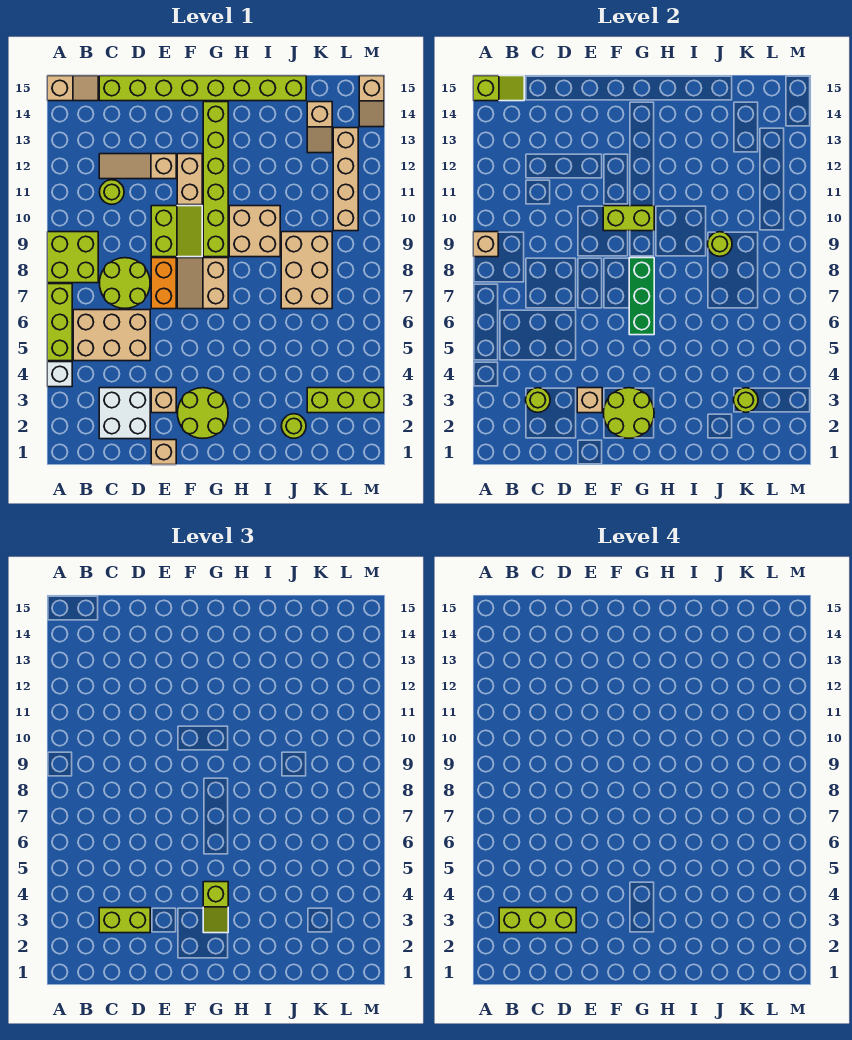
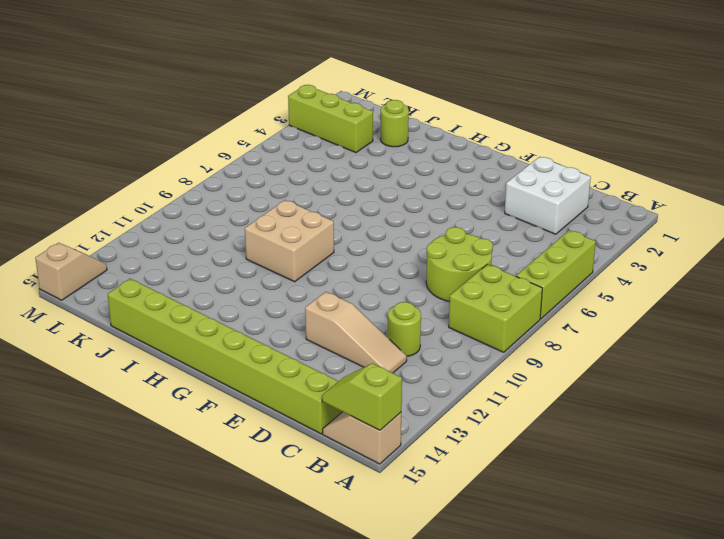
none -> white 1x1 brick [47,362,72,387]
none -> tan 2x3 brick [73,310,150,361]
none -> tan 1x1 brick [151,440,176,465]
none -> tan 1x1 brick [151,388,176,413]

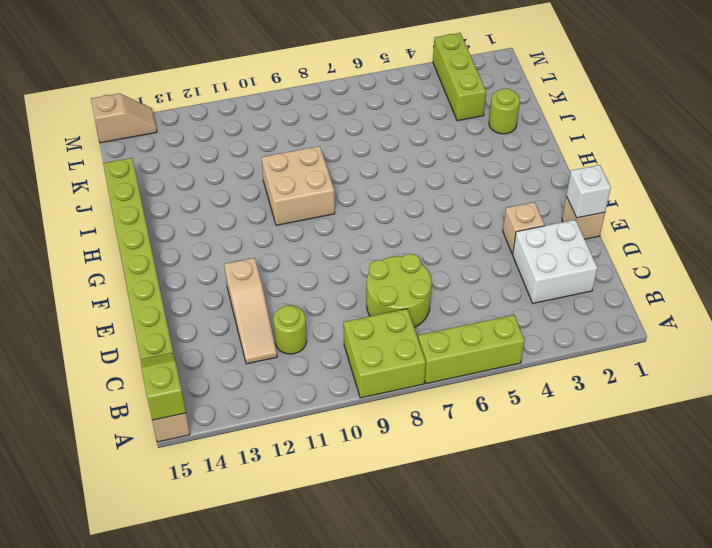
white 1x1 brick [566,165,611,218] -> white 1x1 brick moved to [47,362,72,387]
none -> tan 2x3 brick [73,310,150,361]
none -> orange 1x2 brick [151,258,176,309]
none -> lime 2x2 slope [151,206,202,257]
none -> lime 2x2 round brick [177,388,228,438]

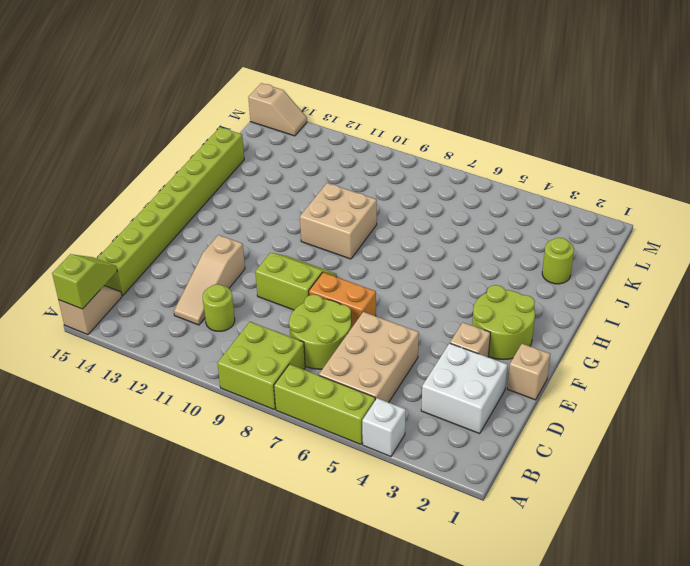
none -> tan 2x2 slope [177,258,228,309]
none -> tan 1x2 brick [177,154,202,205]
none -> lime 1x6 brick [203,102,228,257]
none -> tan 2x3 brick [281,232,332,309]

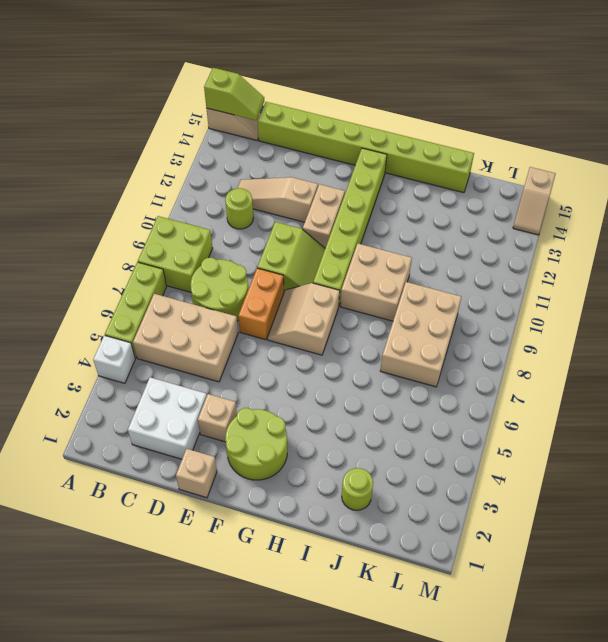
none -> lime 1x3 brick [307,388,384,413]
none -> tan 1x2 slope [307,102,332,153]
none -> tan 1x4 brick [333,128,358,231]
none -> tan 1x1 brick [473,232,498,257]

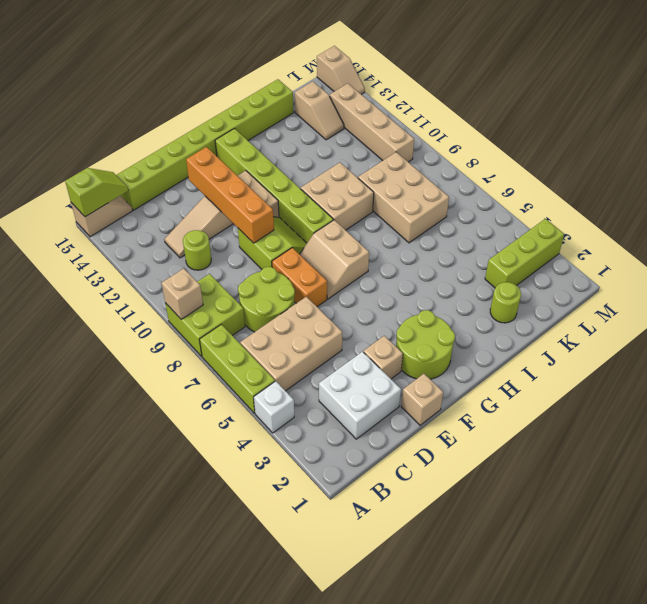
orange 1x4 brick [186,147,274,243] -> none
none -> lime 1x1 round brick [526,388,550,412]
none -> tan 1x1 brick [577,388,602,413]
none -> lime 2x2 round brick [603,388,654,438]
none -> lime 1x2 brick [603,206,654,231]

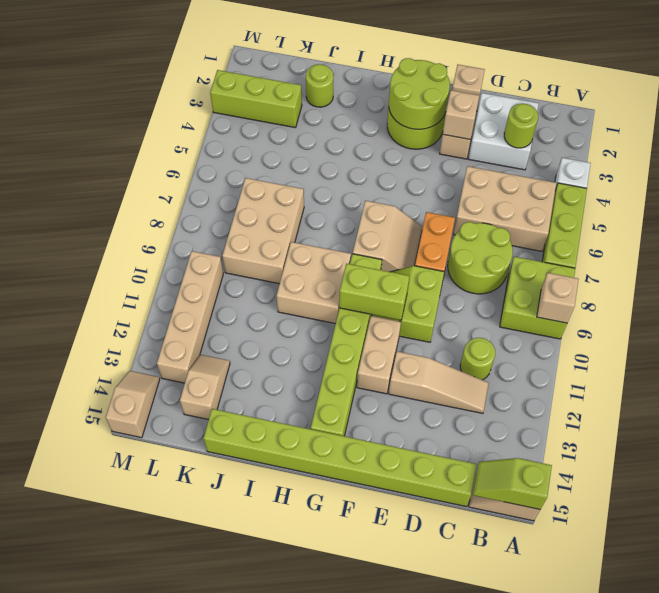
none -> green 1x3 brick [629,258,654,335]
none -> lime 1x1 round brick [708,232,732,256]
none -> lime 1x1 round brick [734,388,758,412]
none -> lime 1x2 brick [99,908,150,933]

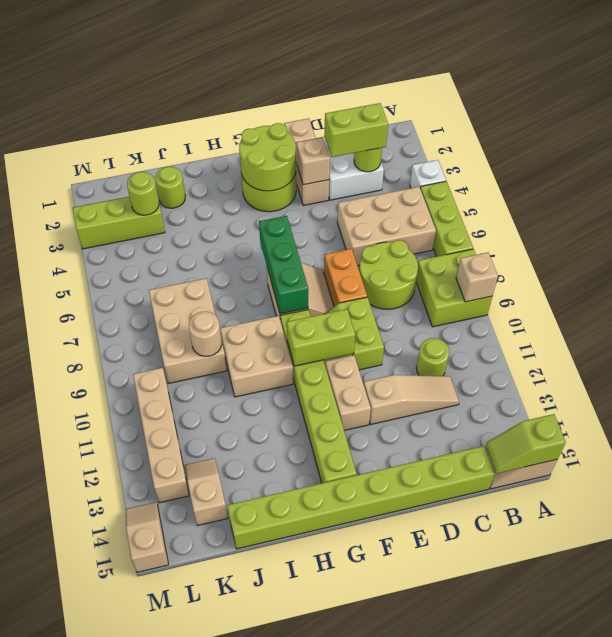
tan 1x1 round brick [189,311,222,356] -> lime 1x1 round brick [708,232,732,256]
none -> lime 1x2 slope [203,882,228,933]
none -> lime 1x3 brick [499,908,576,933]

